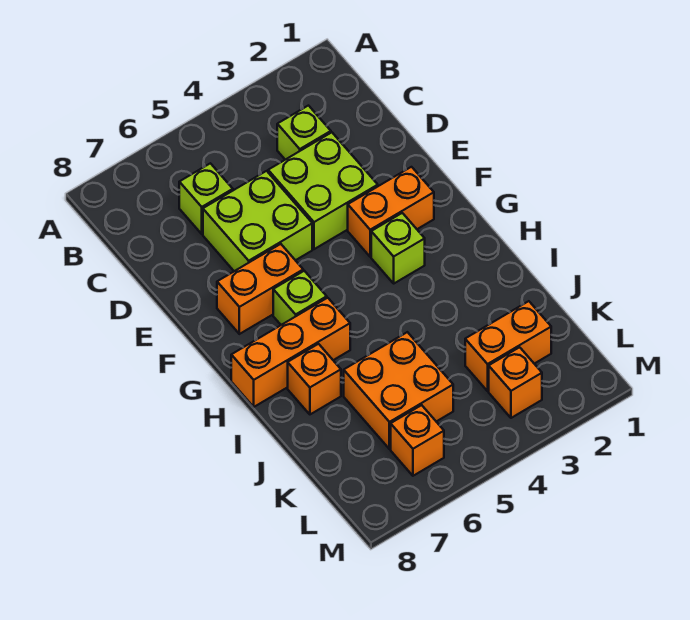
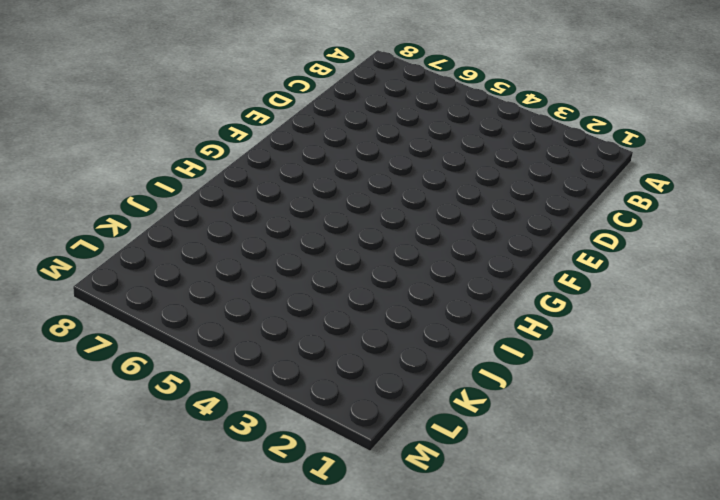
none -> lime 1x1 brick [277,106,331,160]
none -> lime 1x1 brick [179,163,233,234]
none -> lime 2x2 brick [268,132,378,249]

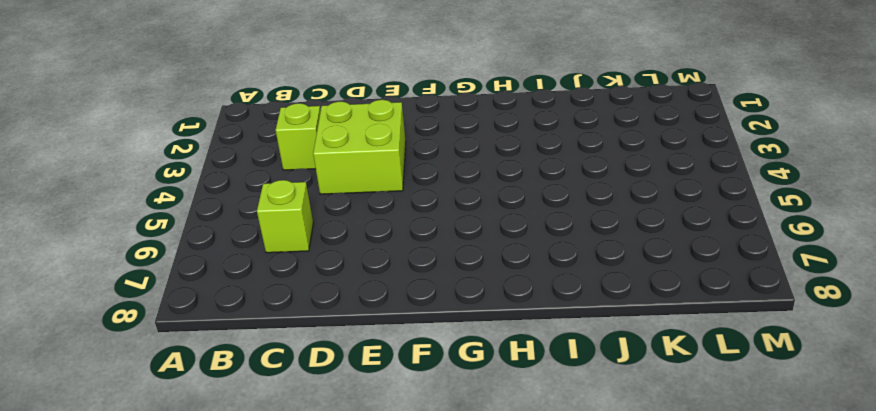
none -> lime 2x2 brick [203,171,312,271]
none -> orange 1x2 brick [348,167,434,257]
none -> orange 1x2 brick [217,244,303,334]

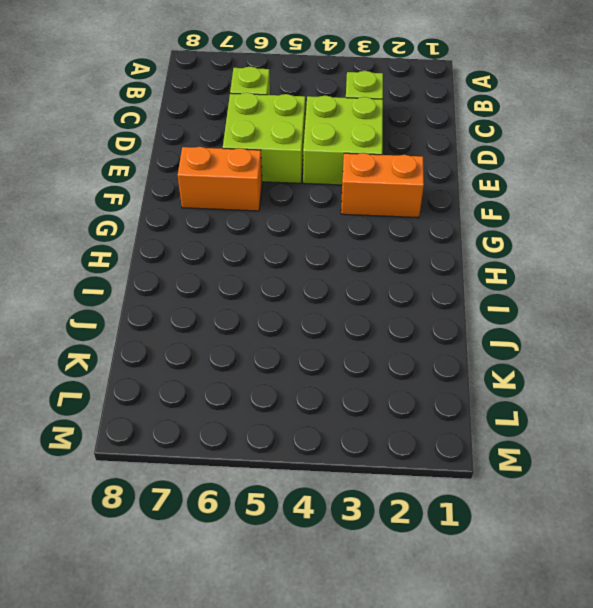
none -> lime 1x1 brick [371,213,425,283]
none -> lime 1x1 brick [273,271,327,325]
none -> orange 1x3 brick [231,298,350,407]

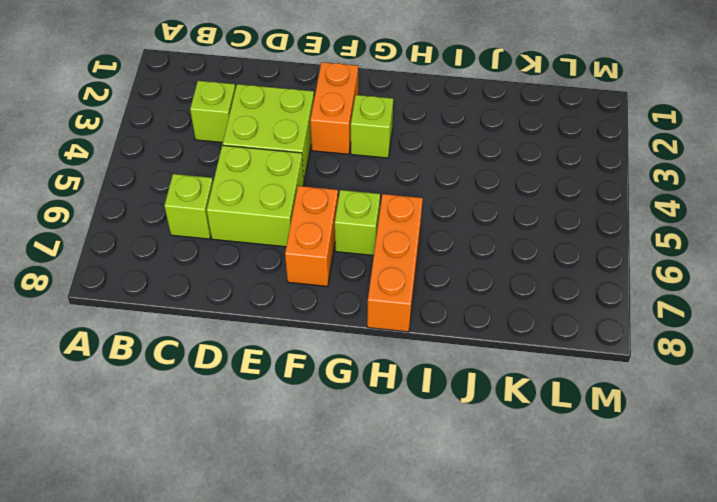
none -> orange 1x1 brick [288,344,341,414]
none -> orange 2x2 brick [344,332,453,449]
none -> orange 1x2 brick [465,301,551,391]

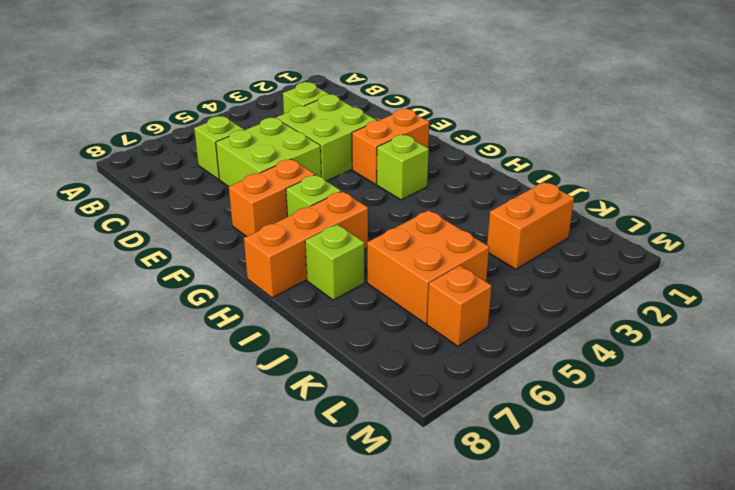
lime 1x1 brick [305,224,364,300] -> orange 1x1 brick [288,344,341,414]
none -> orange 1x1 brick [489,347,542,418]

